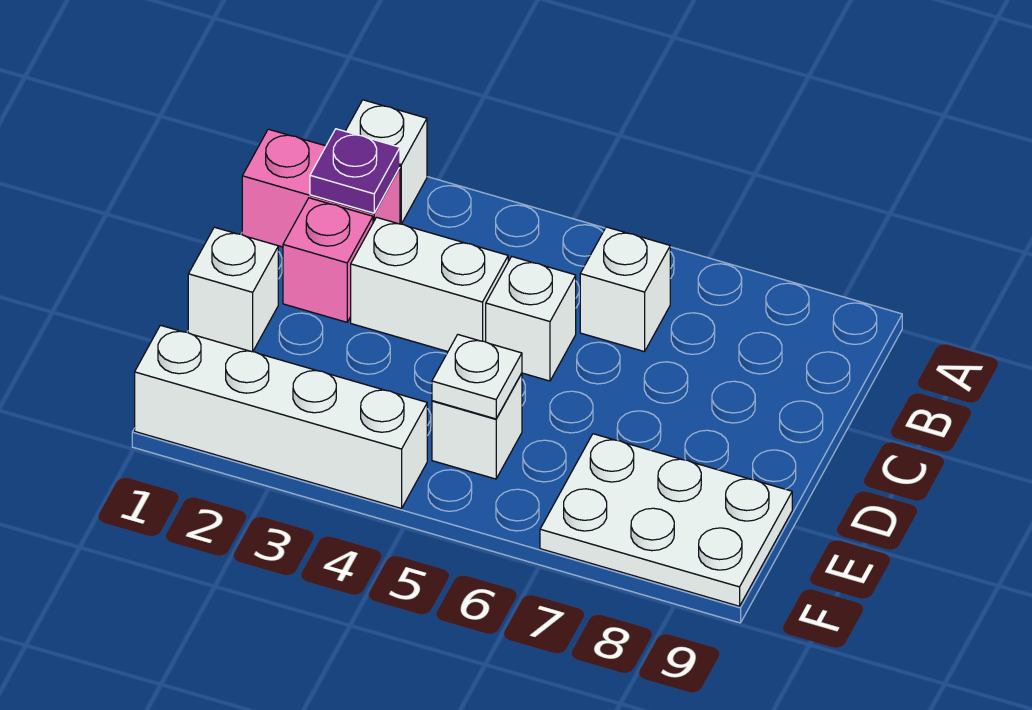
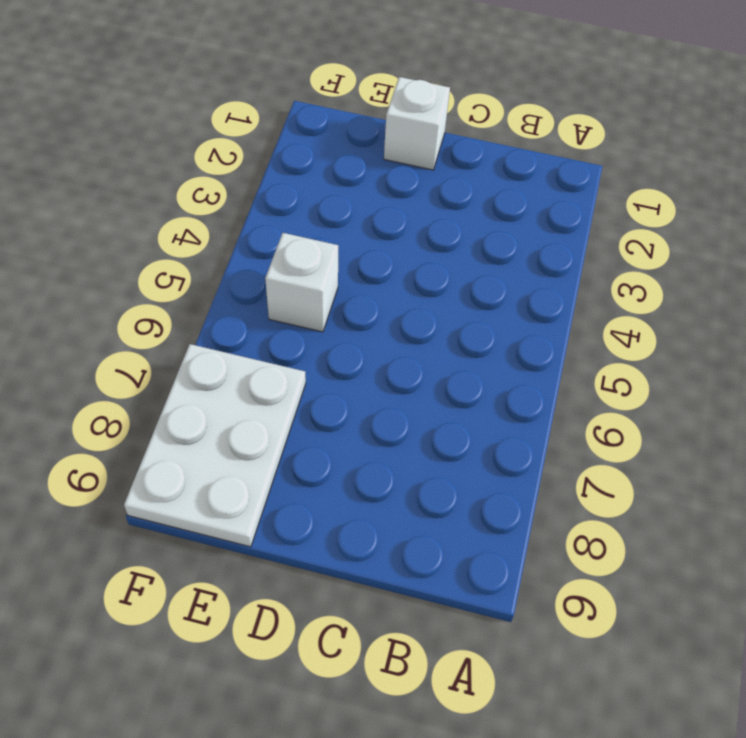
none -> white 1x1 brick [345,100,427,224]
none -> pink 1x2 brick [242,129,400,247]
none -> white 1x1 brick [580,227,670,352]

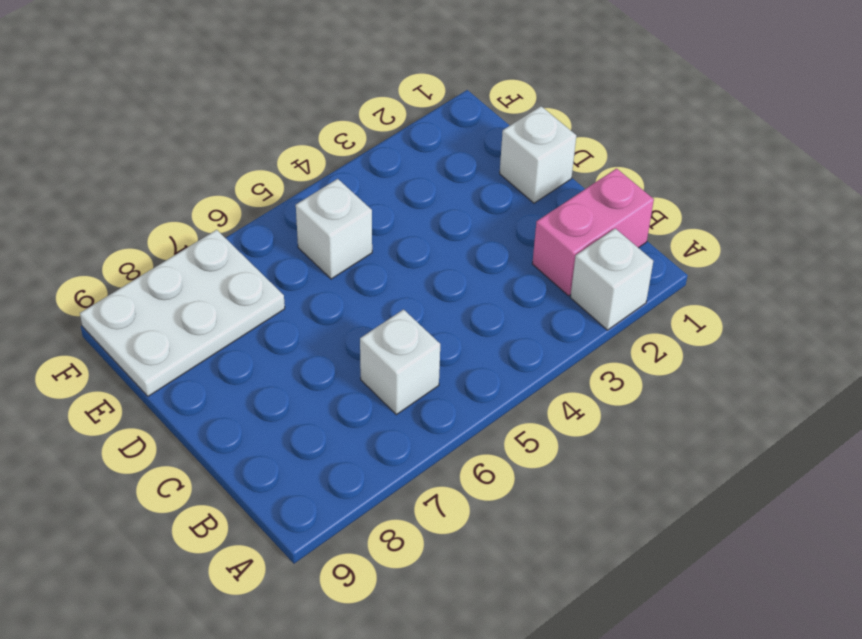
none -> pink 1x1 brick [283,198,373,322]
none -> white 1x2 brick [351,217,508,351]
none -> white 1x1 brick [486,257,576,381]

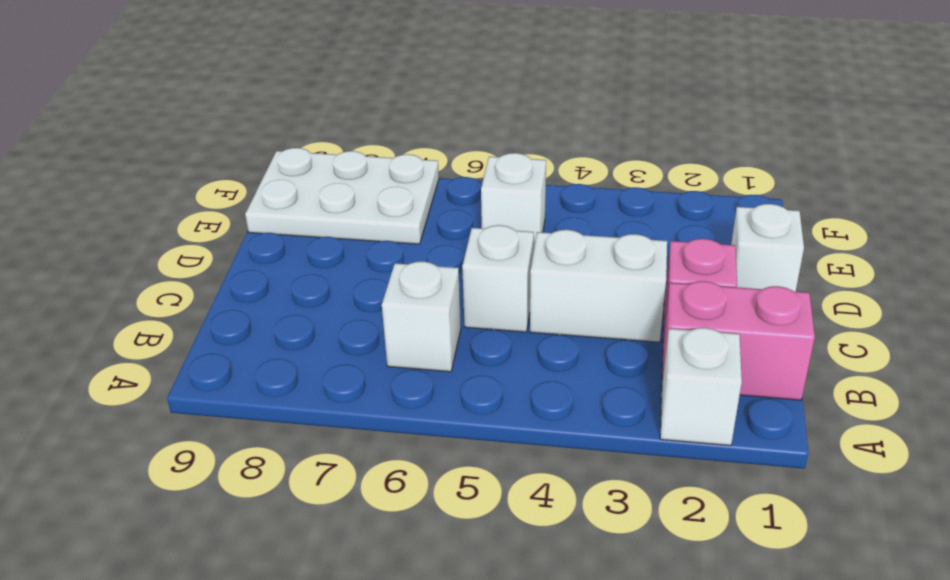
none -> white 1x4 brick [135,325,427,509]
none -> purple 1x1 plate [310,129,400,213]
none -> white 1x1 plate [432,335,522,419]

